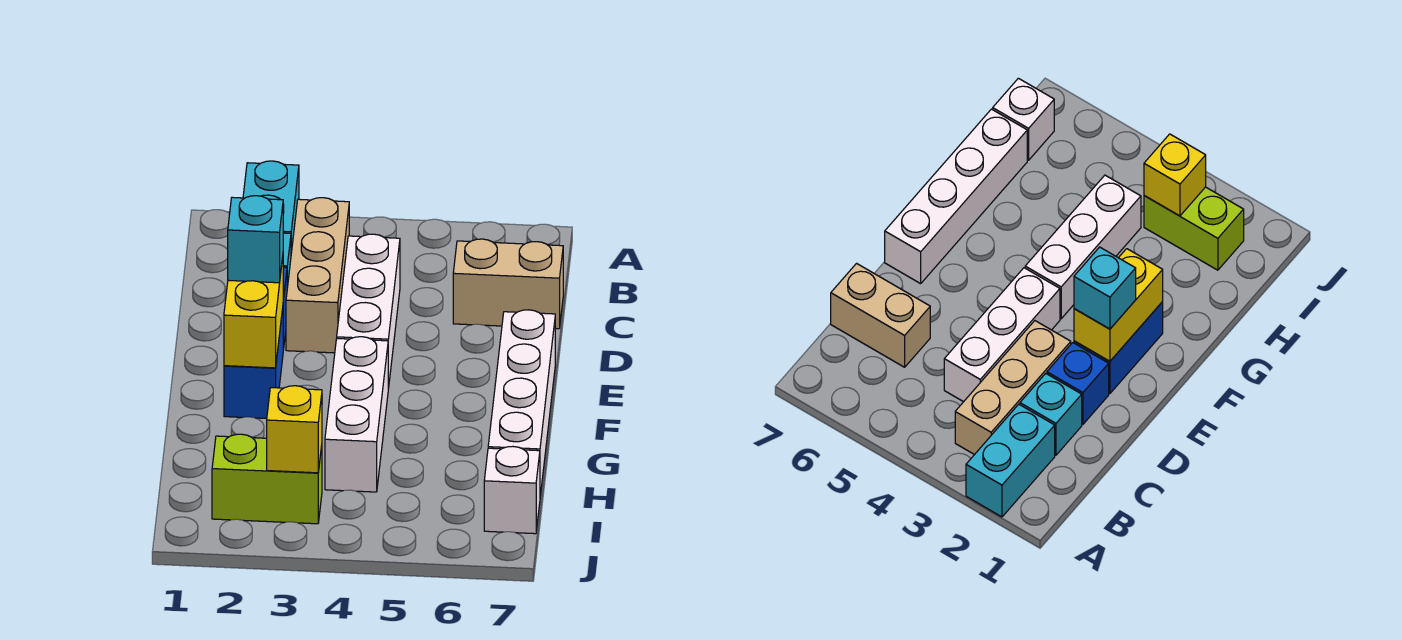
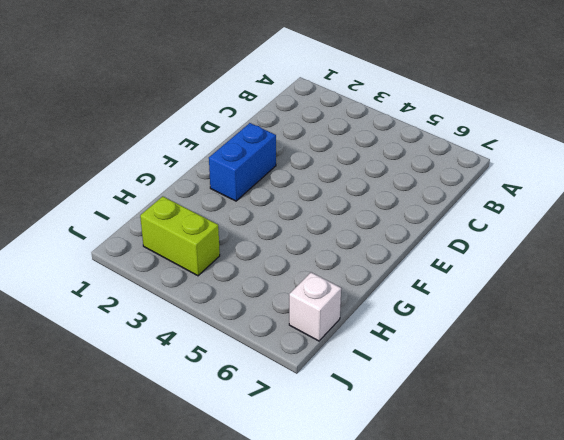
none -> cyan 1x2 brick [243,161,299,253]
none -> tan 1x3 brick [286,198,349,353]
none -> cyan 1x1 brick [1020,373,1082,455]

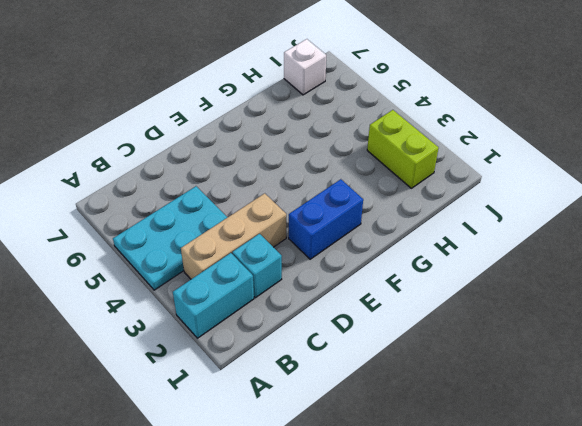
cyan 2x3 plate [113,186,227,290] -> white 1x3 brick [337,234,400,389]
none -> tan 1x2 brick [453,239,563,329]
none -> blue 1x1 brick [1047,343,1109,424]
none -> white 1x4 brick [488,310,555,496]

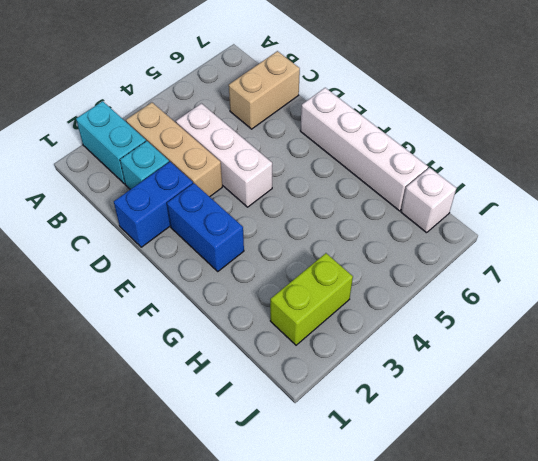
blue 1x2 brick [114,162,193,247] -> blue 1x1 brick [1047,343,1109,424]
none -> white 1x3 brick [325,337,388,492]
none -> yellow 1x2 brick [224,257,283,368]
none -> yellow 1x1 brick [267,386,322,473]

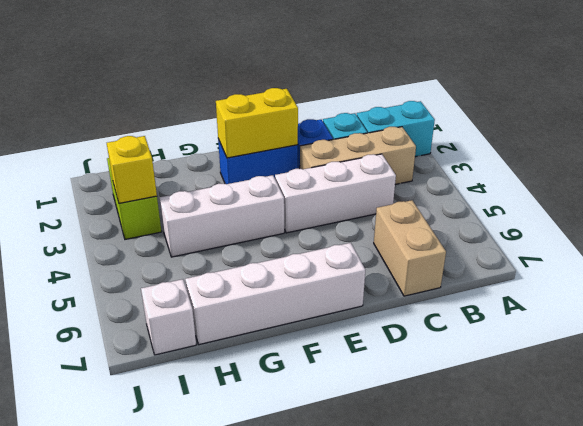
none -> cyan 1x1 brick [228,196,283,283]

